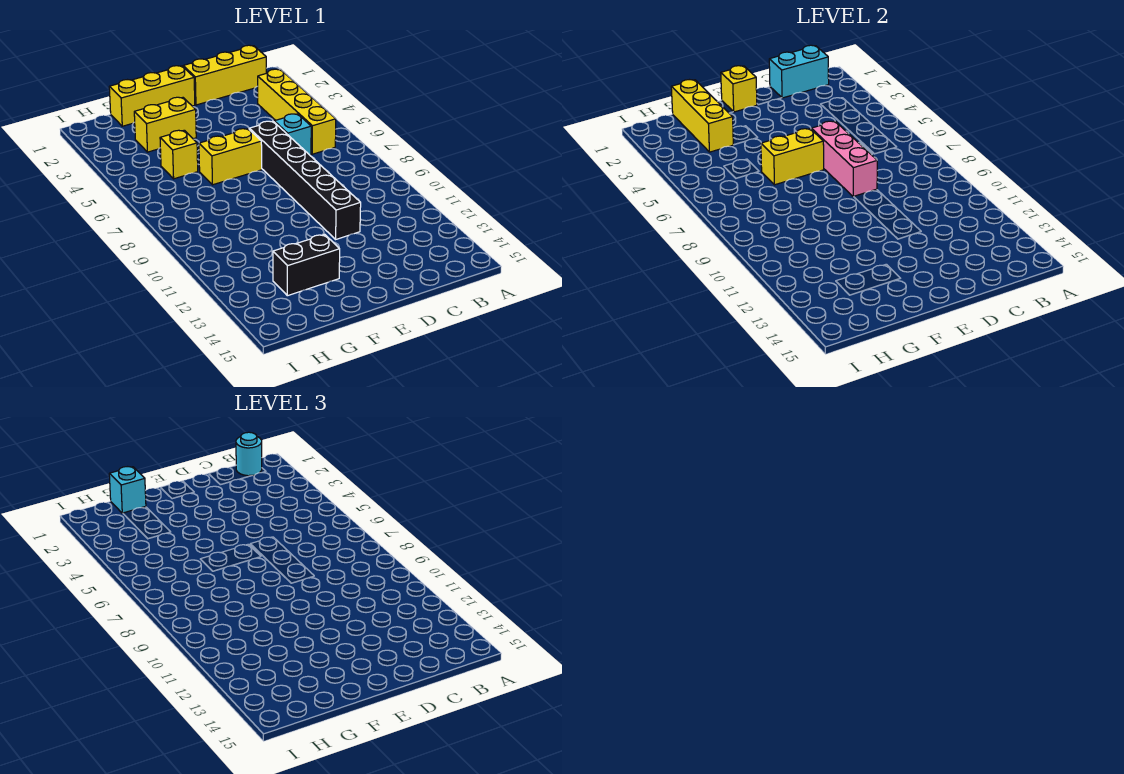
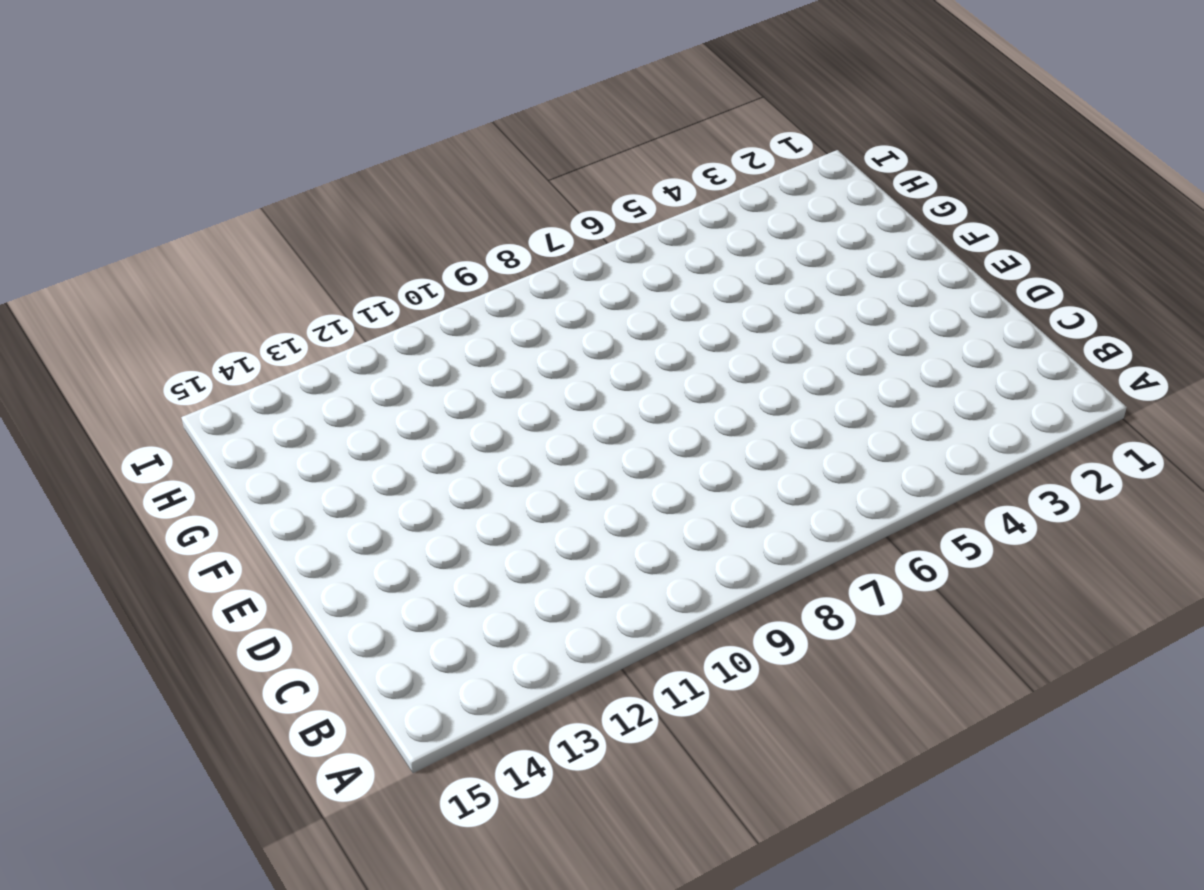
none -> yellow 1x3 brick [183,45,266,105]
none -> yellow 1x4 brick [258,69,336,154]
none -> cyan 1x1 brick [274,114,311,155]

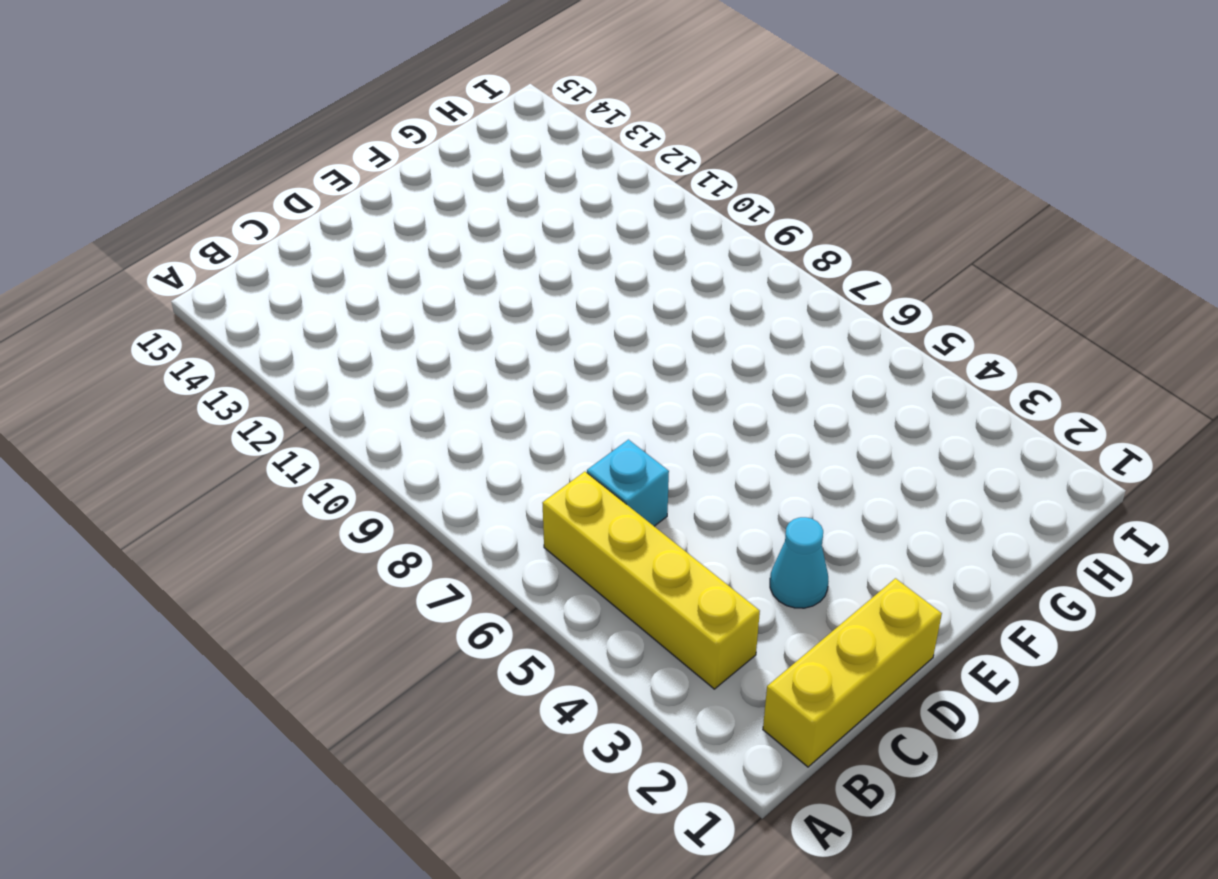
cyan 1x1 cone [770,517,829,608] -> none
none -> black 1x6 brick [249,121,361,239]
none -> yellow 1x3 brick [109,66,195,126]
none -> yellow 1x2 brick [199,129,262,185]

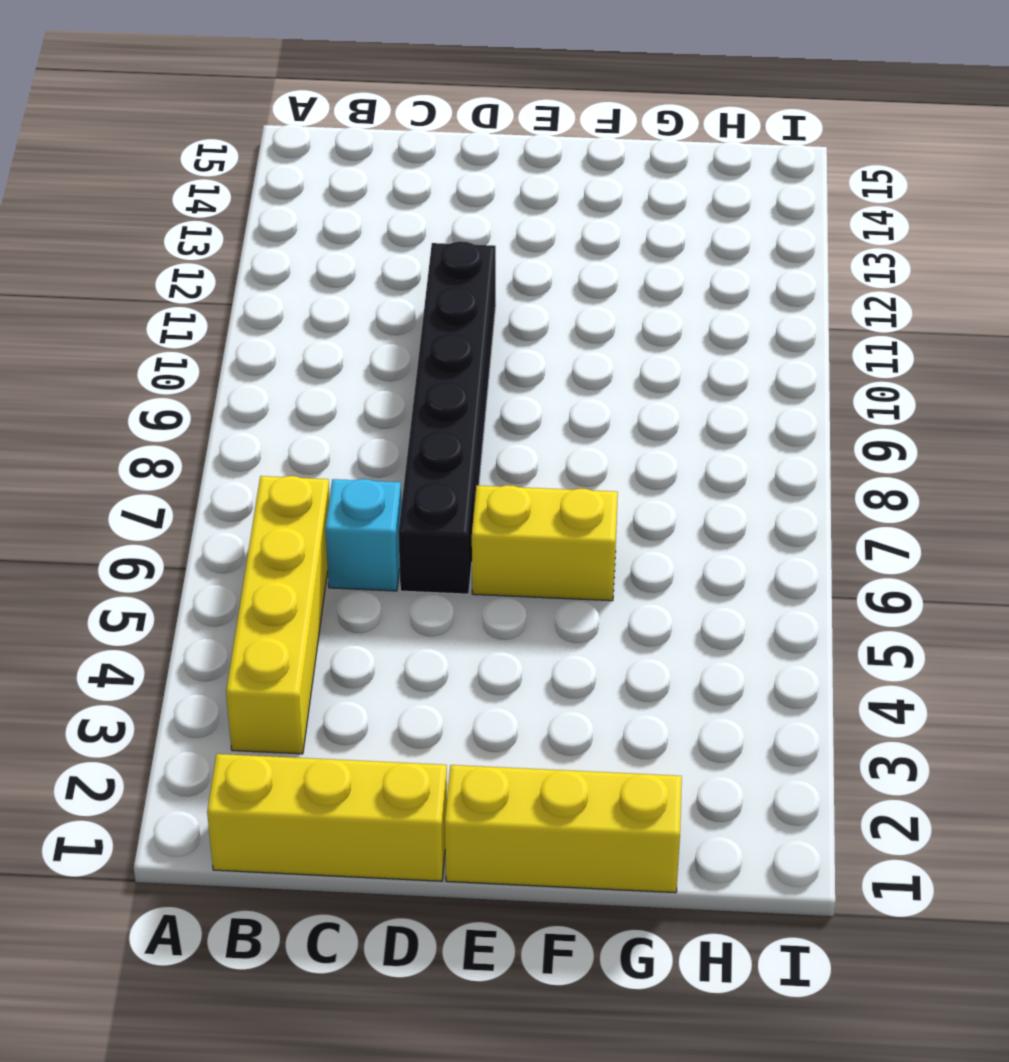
none -> yellow 1x2 brick [134,97,196,152]
none -> black 1x2 brick [273,234,340,296]
none -> yellow 1x1 brick [160,130,198,179]

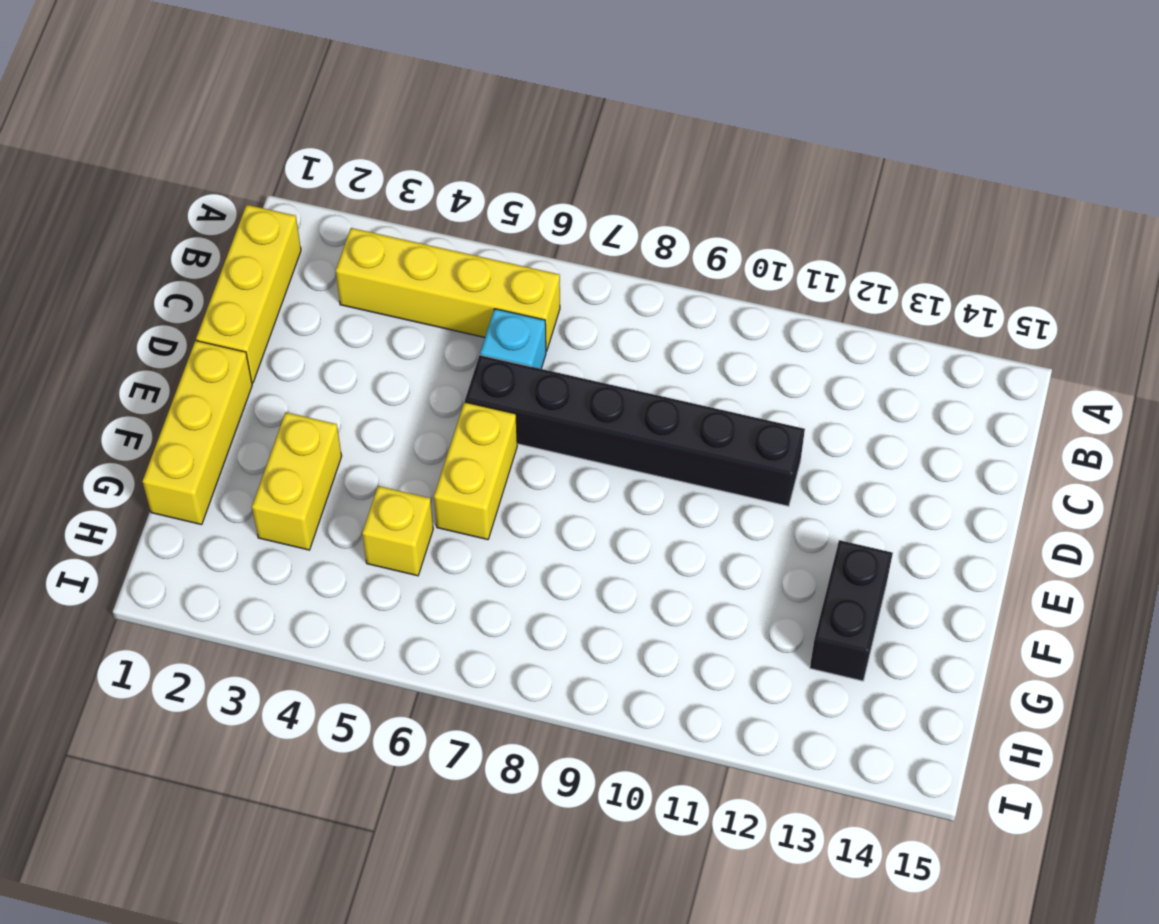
none -> cyan 1x2 brick [769,45,829,98]
none -> pink 1x3 brick [811,121,877,197]
none -> yellow 1x1 brick [721,66,757,112]

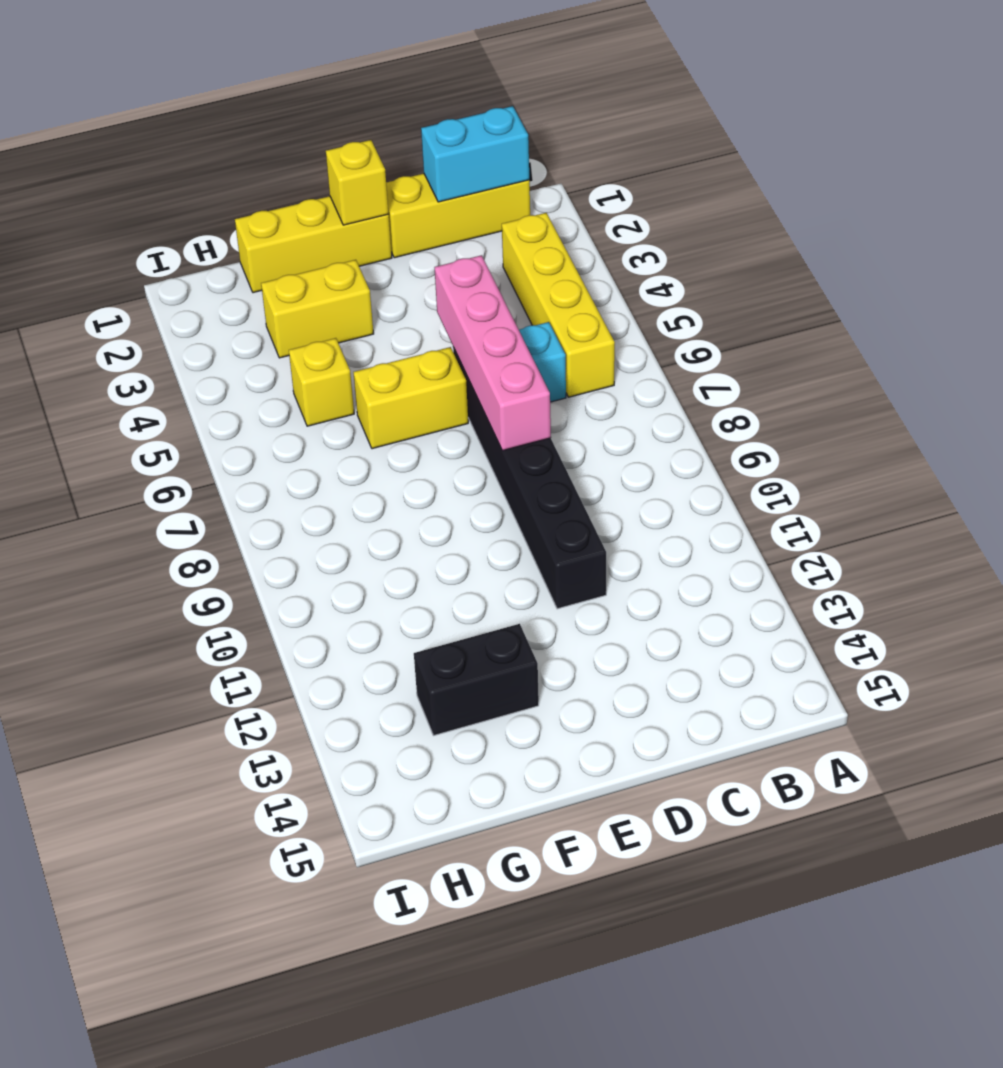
pink 1x4 brick [435,255,551,451] -> pink 1x3 brick [811,121,877,197]
none -> yellow 1x2 brick [761,129,824,185]
none -> yellow 1x3 brick [671,80,733,152]
none -> cyan 1x1 round brick [236,432,262,476]

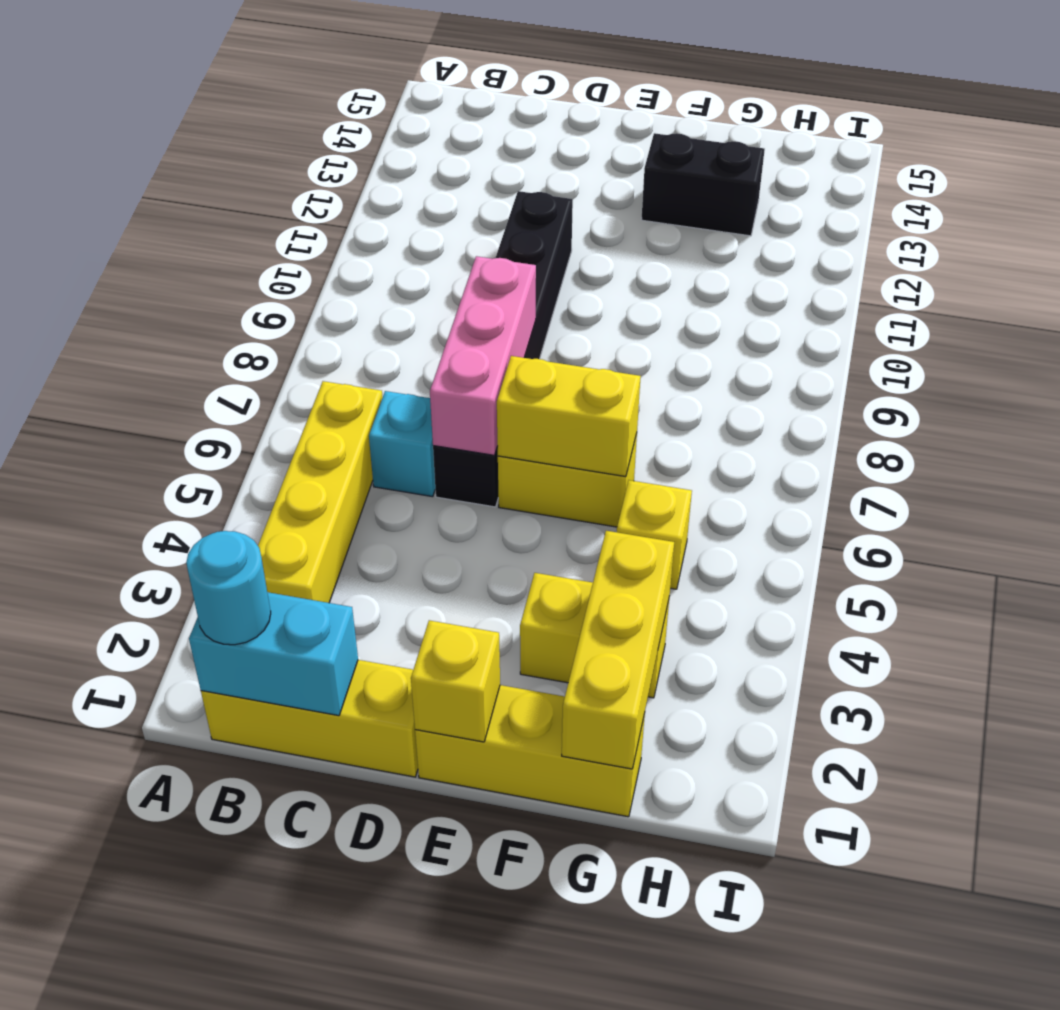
none -> cyan 1x1 brick [109,467,146,513]

